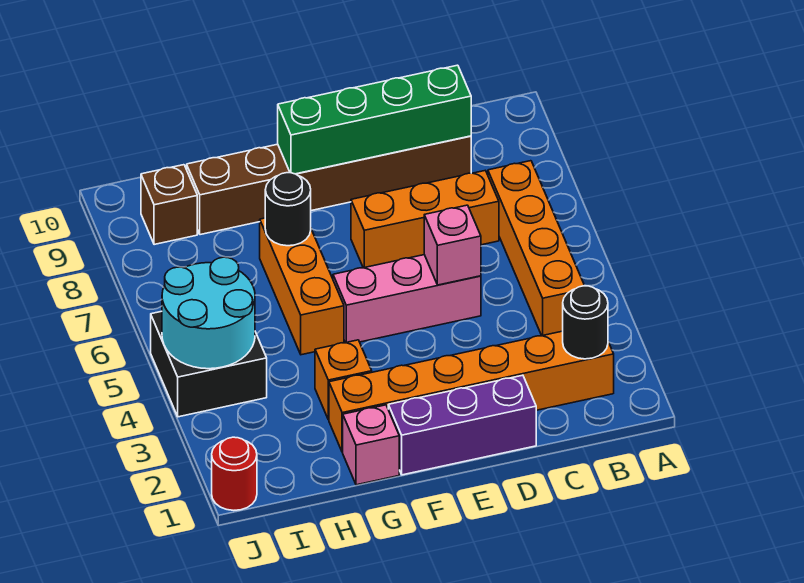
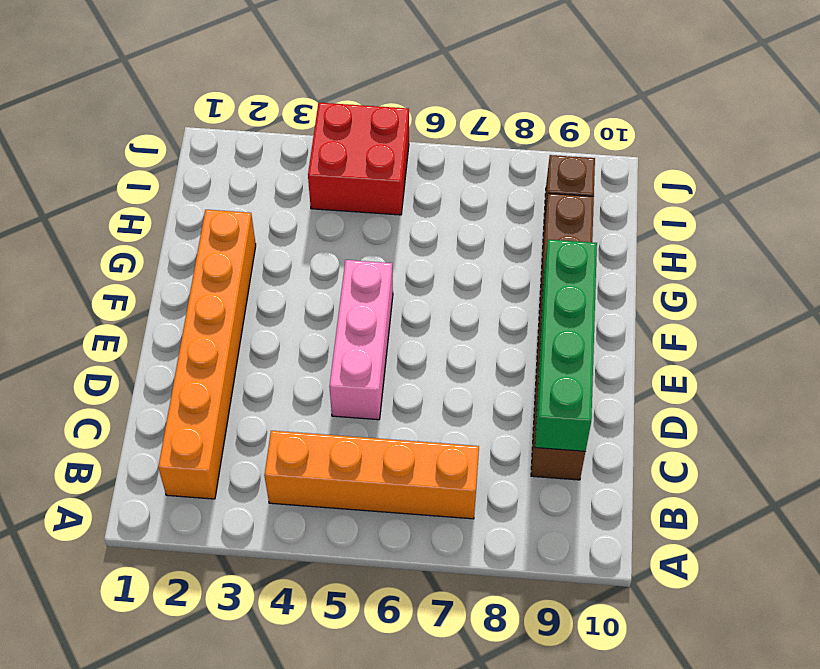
red 2x2 brick [308,103,409,215] -> black 2x2 brick [151,311,267,417]
none -> orange 1x3 brick [351,170,499,268]
none -> purple 1x3 brick [388,375,536,475]
none -> pink 1x1 brick [343,405,399,485]

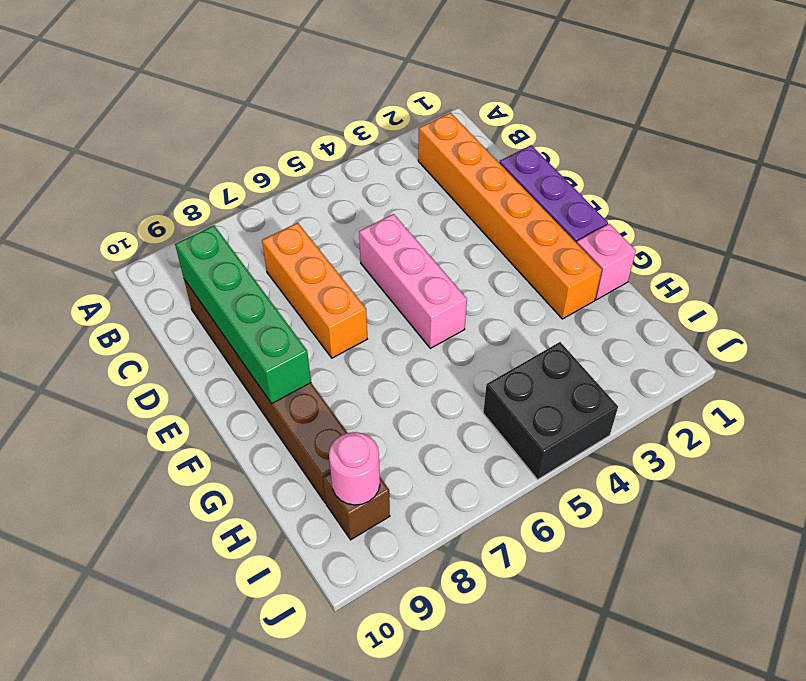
pink 1x1 round brick [329,432,380,505] -> none
none -> orange 1x4 brick [488,161,584,336]
none -> orange 1x1 brick [315,340,372,420]
none -> orange 1x3 brick [260,218,344,355]

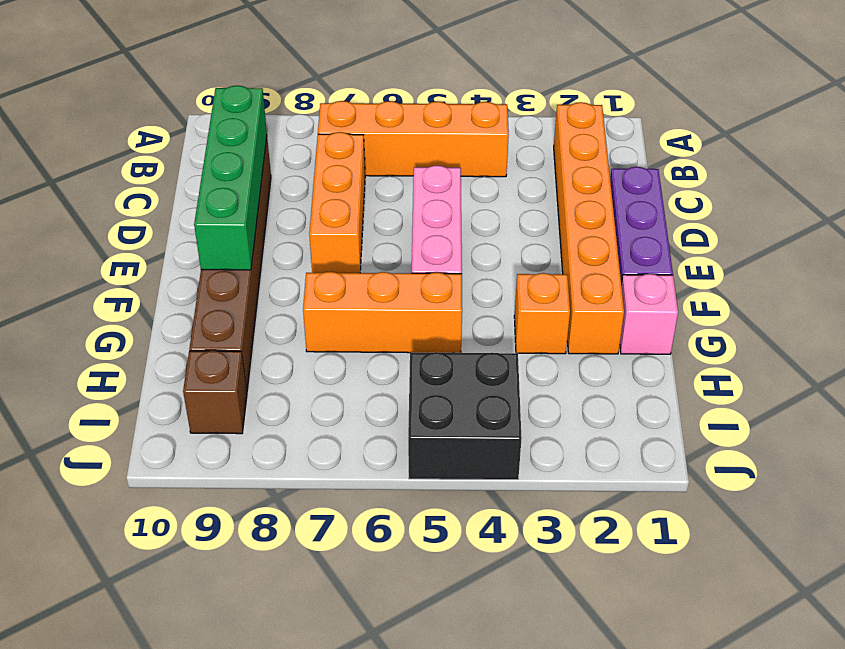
none -> red 1x1 round brick [212,437,257,510]
none -> black 1x1 round brick [563,286,608,359]
none -> pink 1x1 brick [424,205,481,285]

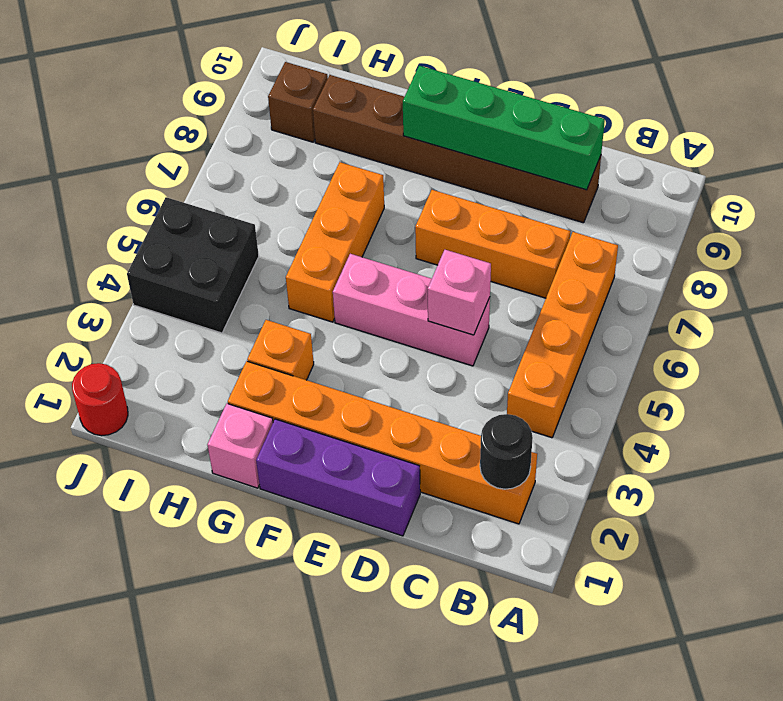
none -> black 1x1 round brick [265,173,311,246]
none -> cyan 2x2 round brick [162,257,255,369]

